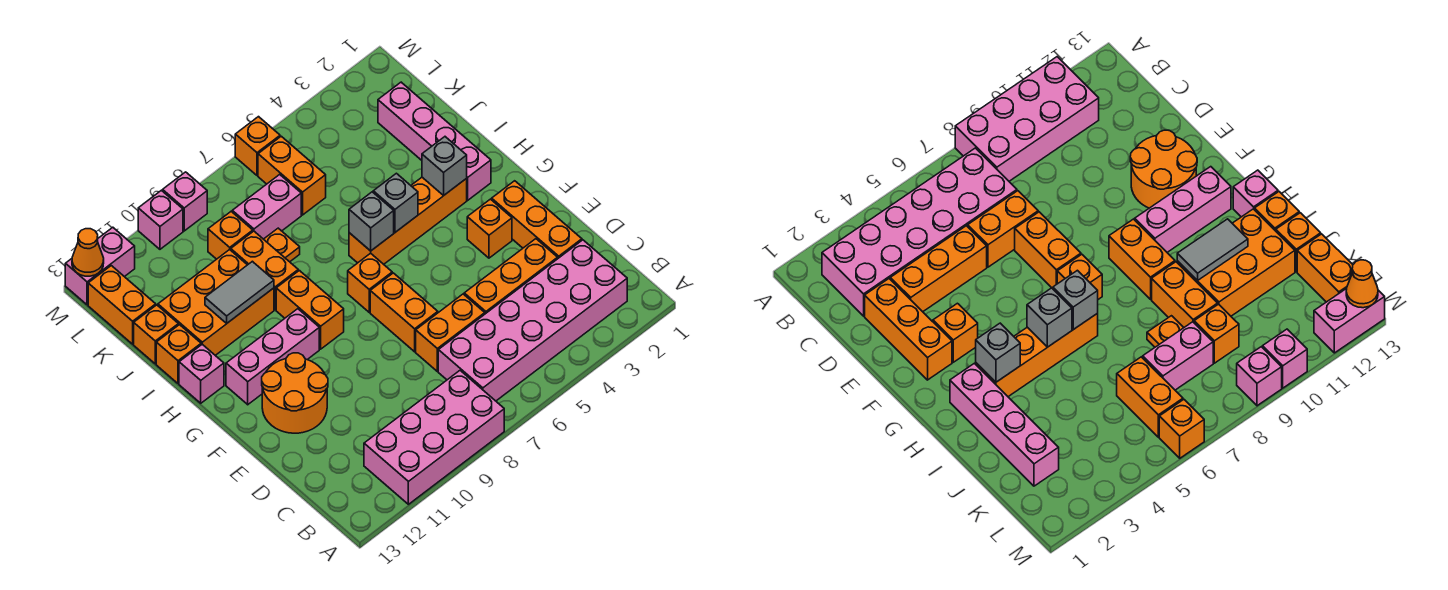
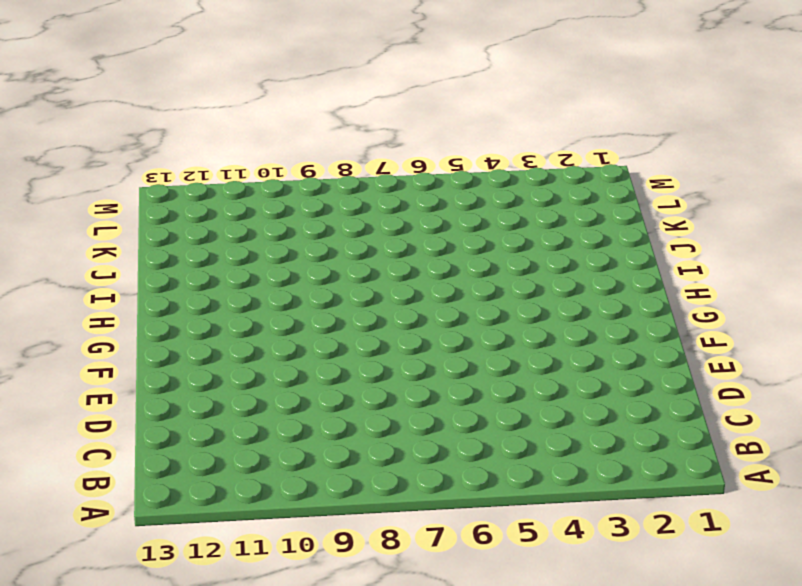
none -> pink 2x4 brick [364,371,504,504]
none -> pink 2x6 brick [438,240,627,401]
none -> orange 1x3 brick [492,181,582,258]
none -> orange 1x3 brick [464,239,558,314]

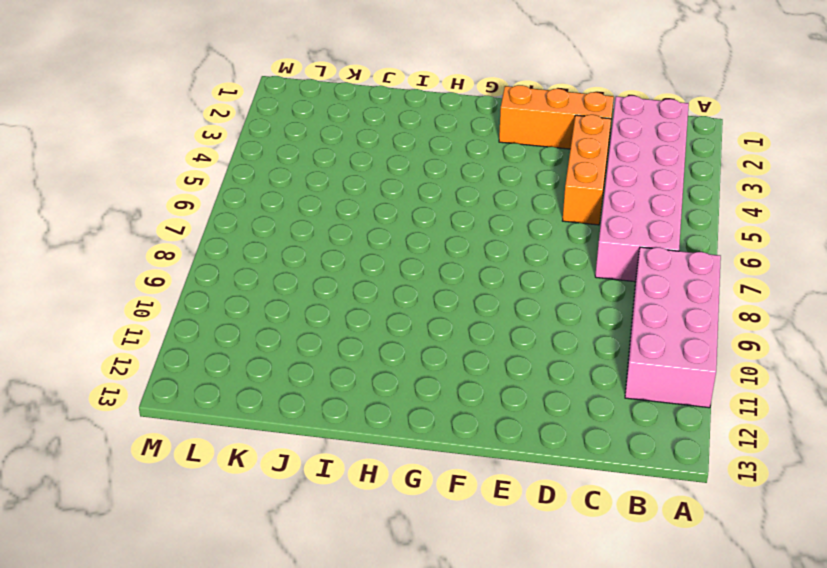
none -> orange 1x2 brick [416,294,485,371]
none -> orange 1x2 brick [370,273,438,352]
none -> orange 2x2 round brick [262,353,328,433]
none -> orange 1x1 brick [467,199,512,258]

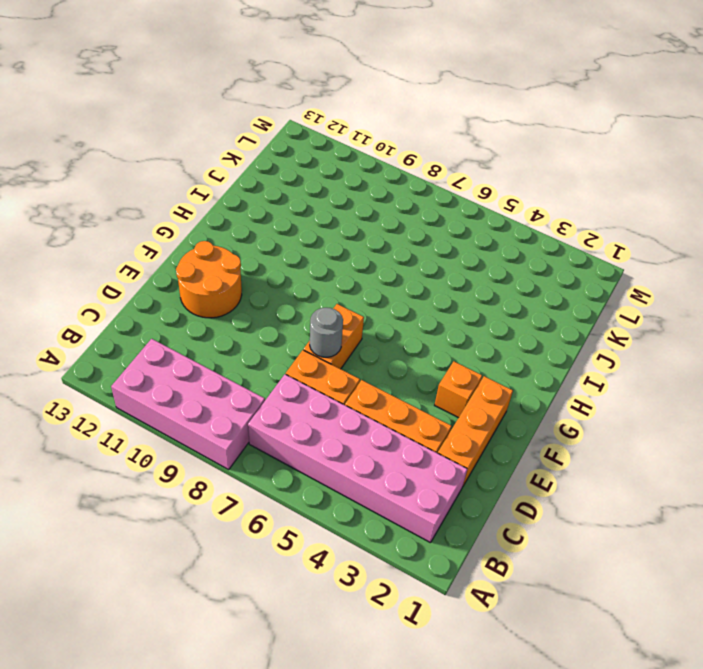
grey 1x1 round brick [310,308,343,357] -> none
none -> orange 1x1 brick [348,253,392,312]
none -> orange 1x2 brick [276,271,344,349]
none -> pink 1x3 brick [226,309,319,405]
none -> pink 1x4 brick [378,82,491,200]

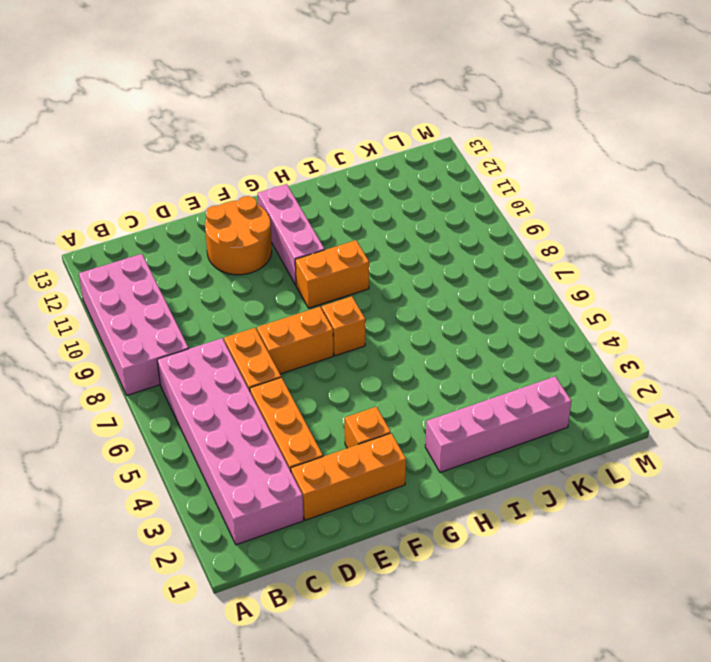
none -> orange 1x4 brick [349,177,467,264]
none -> pink 1x1 brick [179,344,224,403]
none -> orange 1x2 brick [231,231,298,310]
none -> orange 2x3 brick [158,249,274,355]

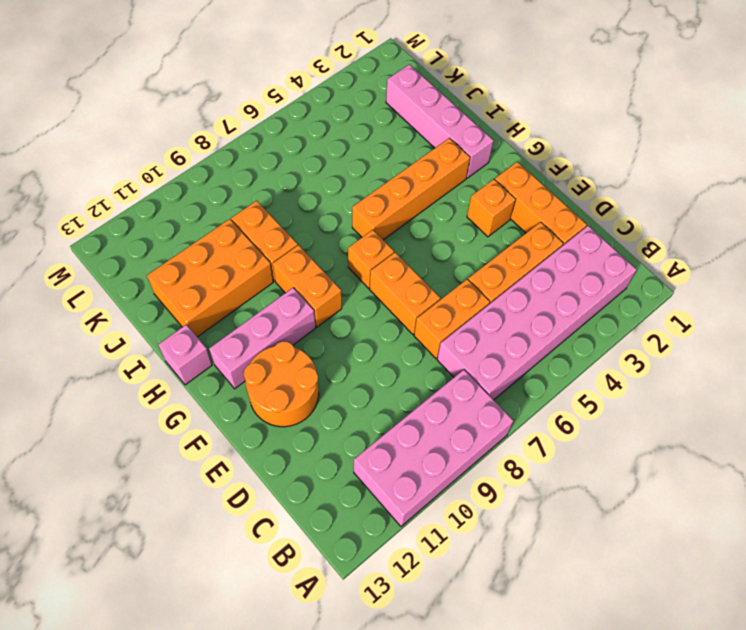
none -> orange 1x1 brick [156,325,201,384]
none -> orange 1x1 plate [264,228,300,262]
none -> orange 1x1 brick [134,305,178,364]
none -> orange 1x2 brick [258,136,326,215]

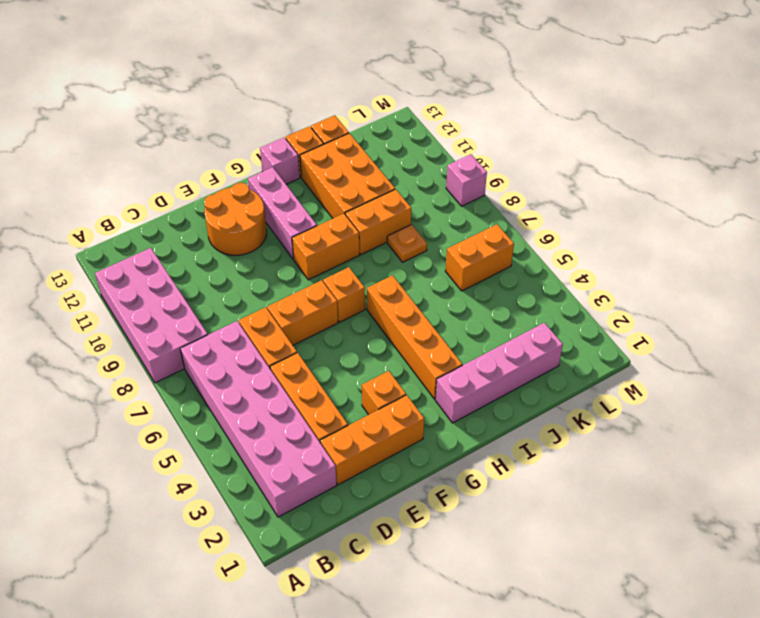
none -> pink 1x2 brick [232,174,301,239]
none -> orange 1x1 brick [208,212,253,259]
none -> orange 1x2 brick [88,266,156,344]
none -> orange 1x1 brick [235,117,280,175]

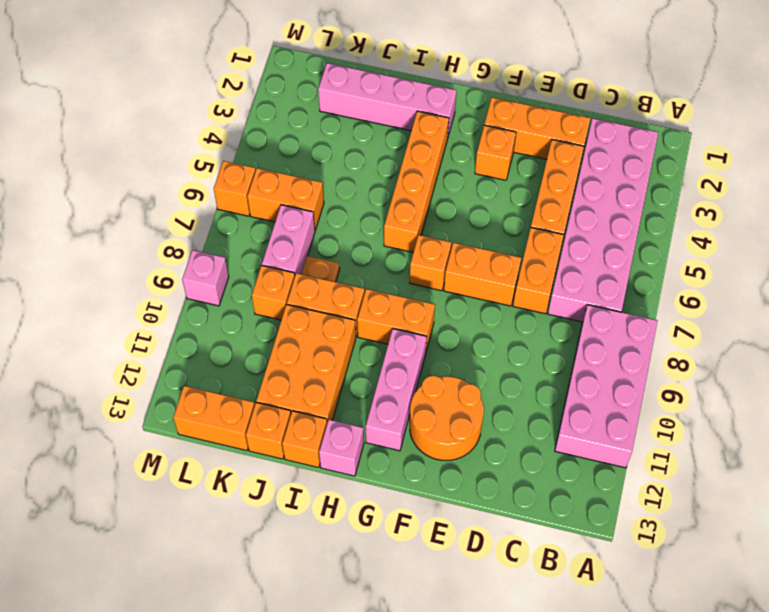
none -> pink 1x1 brick [138,190,183,249]
none -> pink 1x2 brick [65,227,135,305]
none -> grey 1x1 brick [422,137,467,195]
none -> grey 1x1 brick [373,173,418,232]

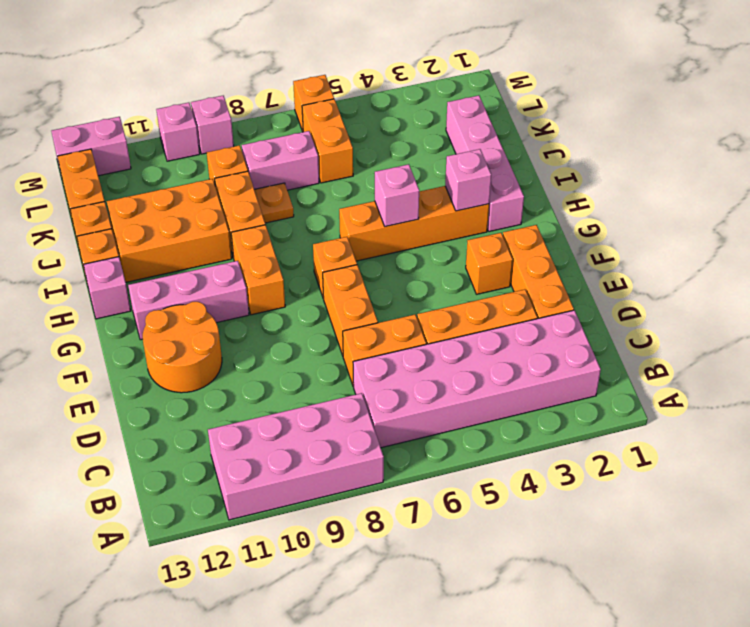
pink 1x1 brick [445,149,491,211] -> grey 1x1 brick [422,137,467,195]
pink 1x1 brick [375,164,419,227] -> grey 1x1 brick [373,173,418,232]
none -> grey 1x1 brick [349,192,394,251]
none -> grey 1x2 tile [205,261,274,324]
none -> orange 1x1 cone [72,229,104,276]

